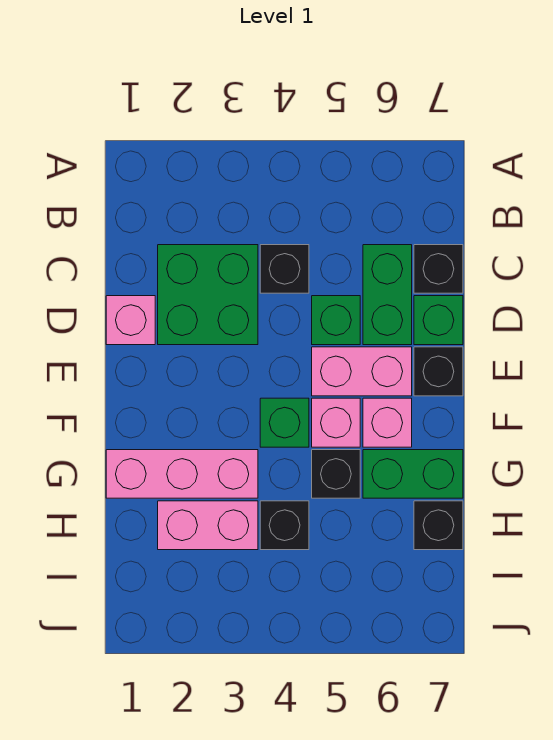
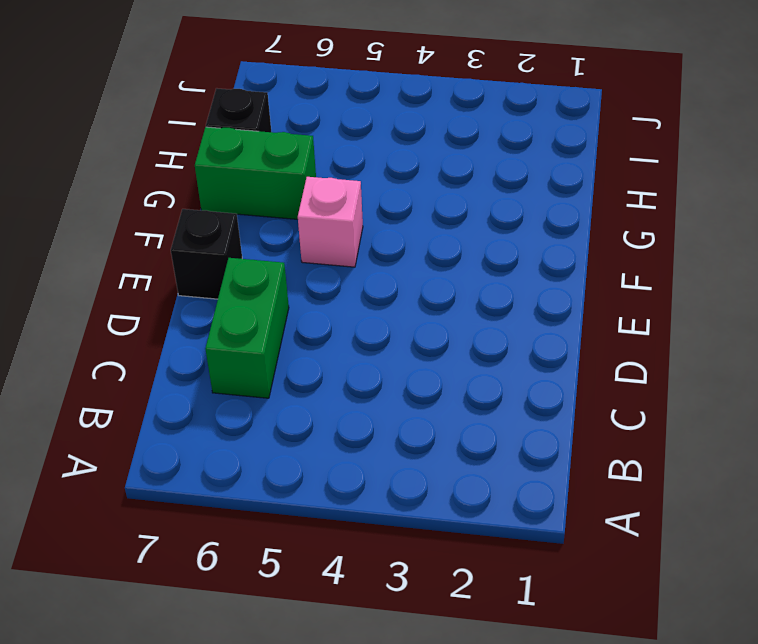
none -> green 2x2 brick [158,245,258,345]
none -> black 1x1 brick [260,245,309,293]
none -> black 1x1 brick [414,245,463,293]

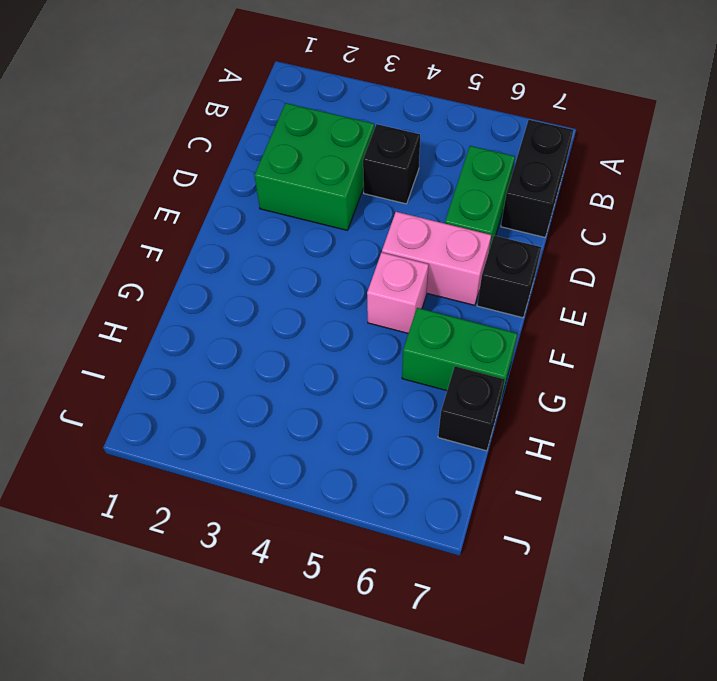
black 1x2 brick [501,120,573,237] -> black 1x1 brick [414,245,463,293]
none -> pink 1x1 brick [106,296,155,345]
none -> green 1x1 brick [312,296,360,345]
none -> green 1x1 brick [414,296,463,345]

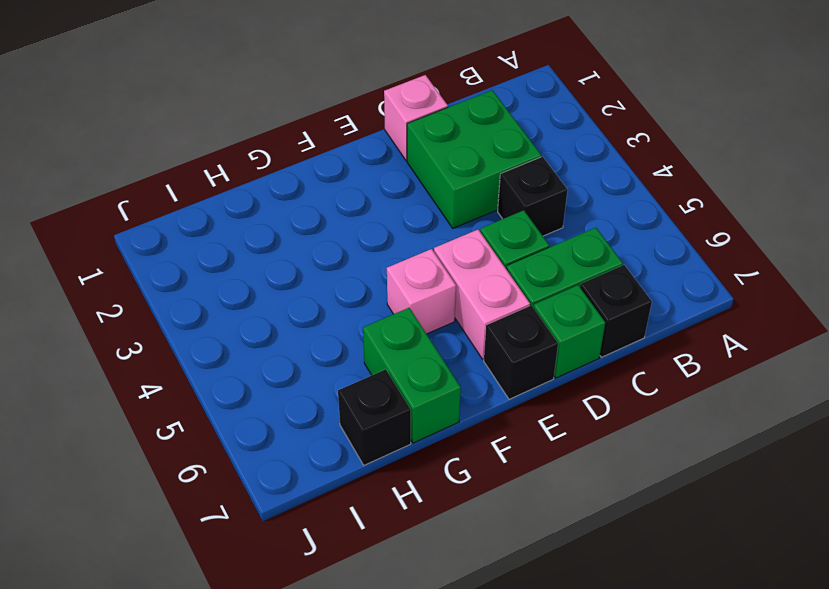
none -> green 1x1 brick [260,398,309,447]
none -> pink 1x1 brick [363,398,412,447]
none -> pink 1x3 brick [106,450,258,498]

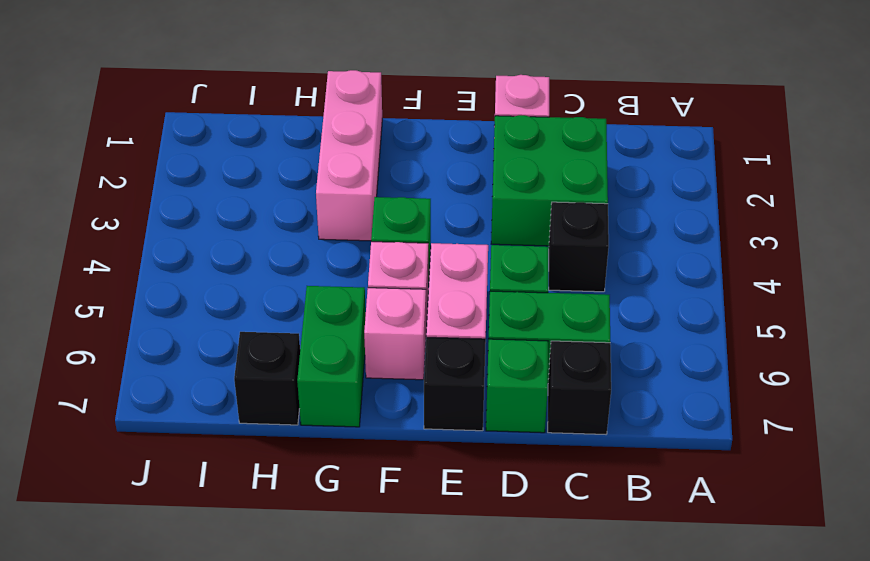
none -> black 1x1 brick [312,450,360,498]
none -> pink 1x2 brick [158,501,258,550]
none -> black 1x1 brick [260,501,309,550]

